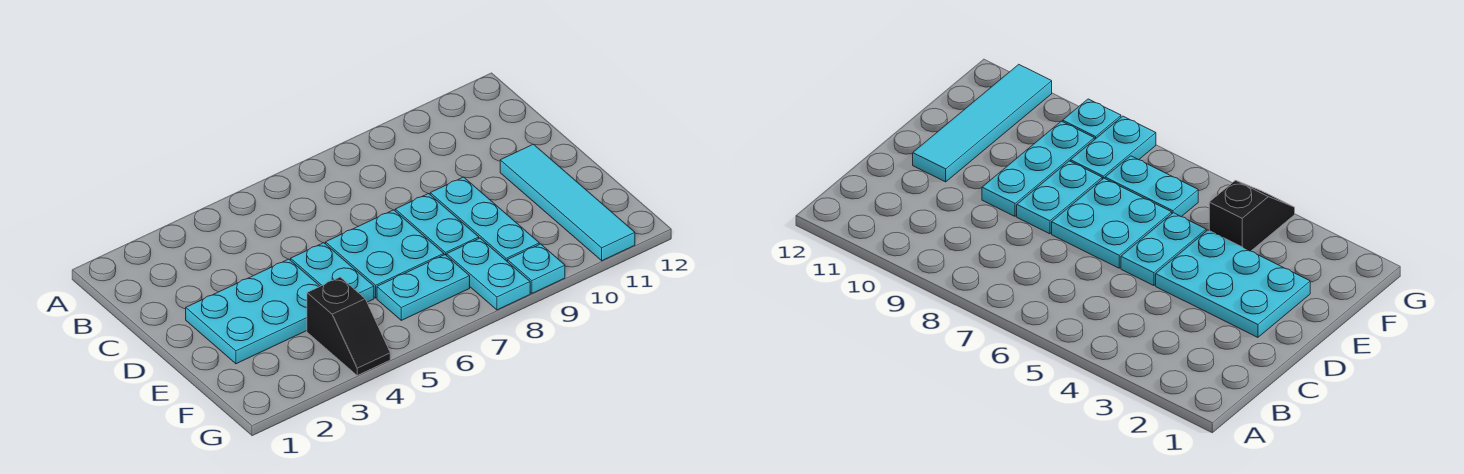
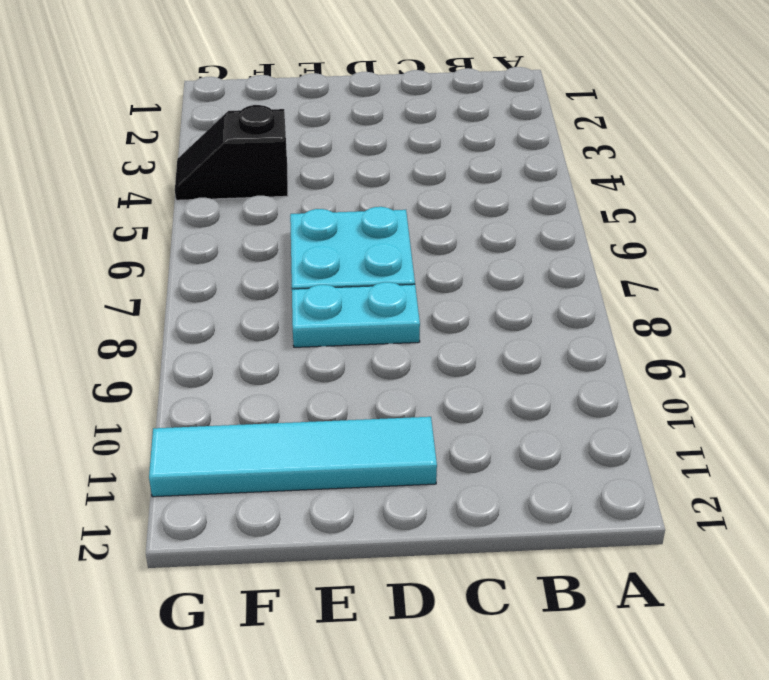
none -> cyan 2x3 plate [186,259,320,364]
none -> cyan 1x2 plate [291,243,374,302]

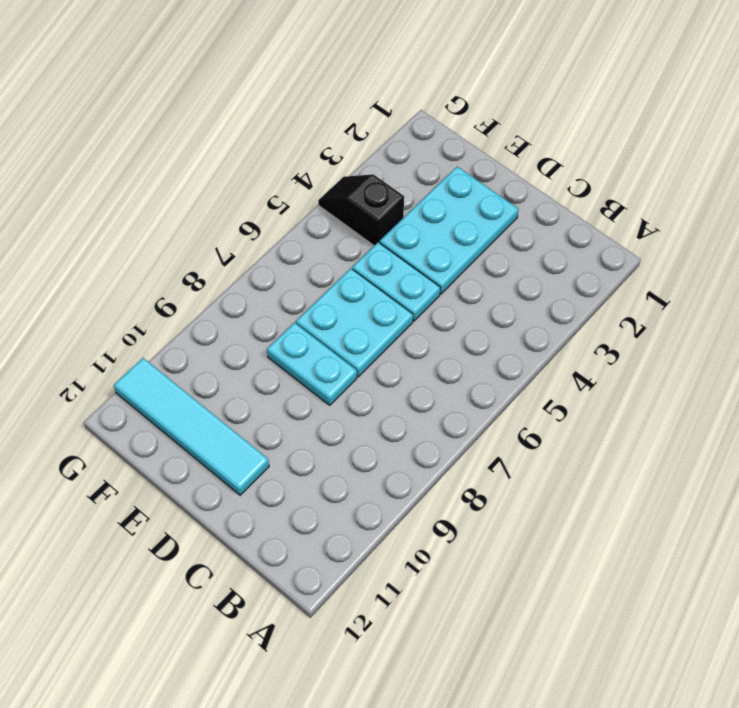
none -> cyan 1x3 plate [430,177,539,261]
none -> cyan 1x2 plate [377,255,470,320]

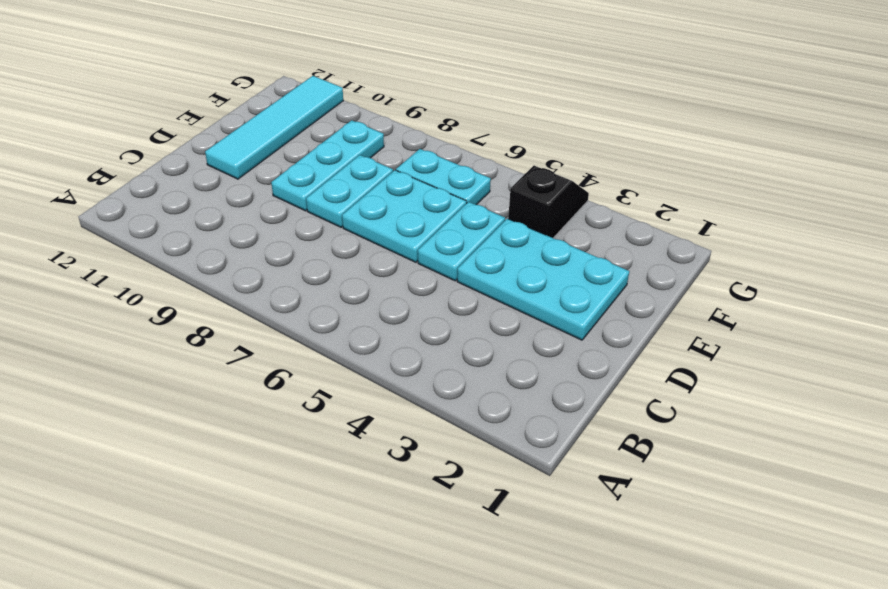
none -> cyan 1x2 plate [447,238,530,310]
none -> cyan 1x1 plate [507,244,565,293]

